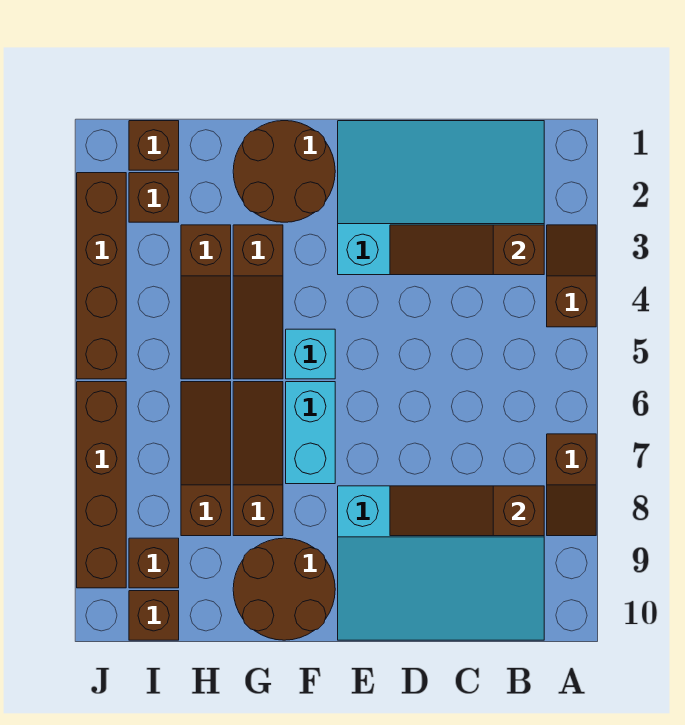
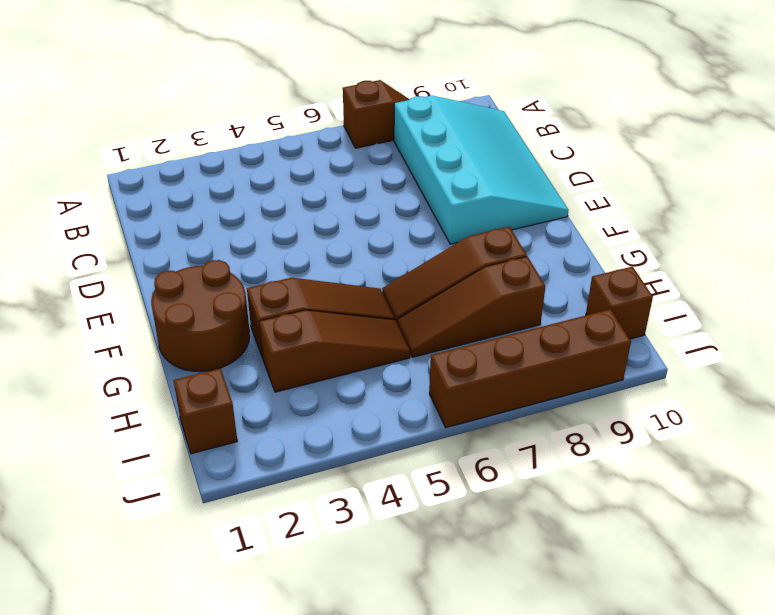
none -> brown 1x2 slope [547,225,596,327]
none -> cyan 3x4 slope [338,121,544,275]
none -> cyan 1x1 brick [286,329,335,379]

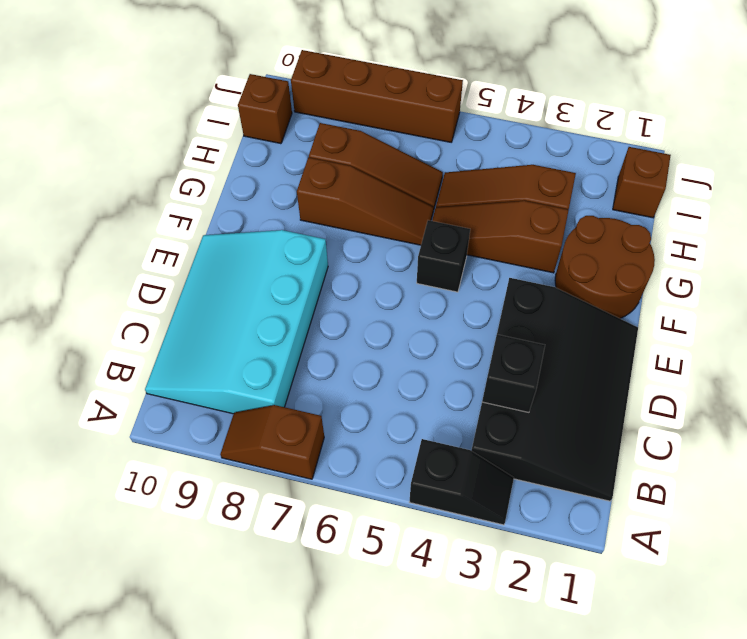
black 1x2 slope [410,439,514,525] -> brown 1x2 slope [547,225,596,327]
black 3x4 slope [471,278,638,501] -> cyan 3x4 slope [338,121,544,275]
black 1x1 brick [482,334,545,412] -> brown 1x3 slope [390,225,544,275]
black 1x1 brick [417,220,470,292] -> cyan 1x1 brick [286,329,335,379]
none -> cyan 1x2 brick [286,382,335,484]
none -> brown 2x2 round brick [233,538,335,640]
none -> brown 1x1 brick [129,173,179,222]

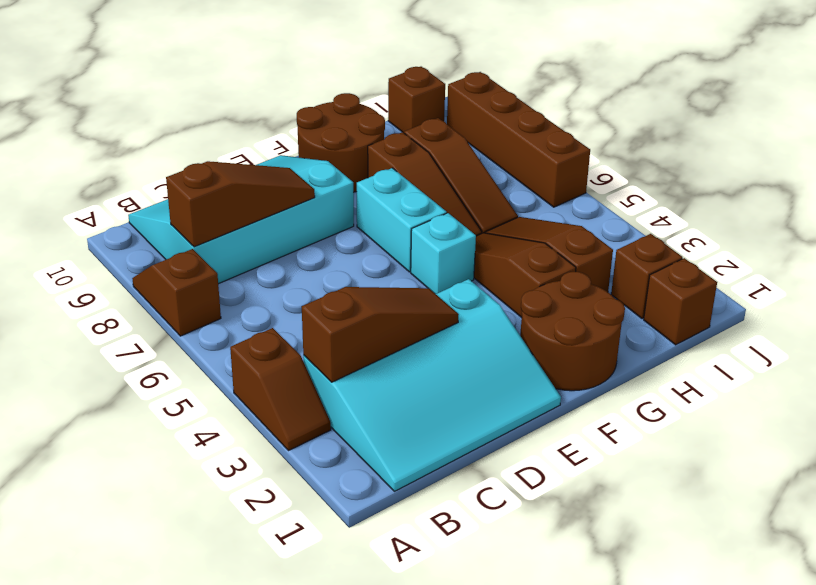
none -> brown 1x1 brick [129,538,179,588]
none -> brown 1x4 brick [77,173,126,379]

